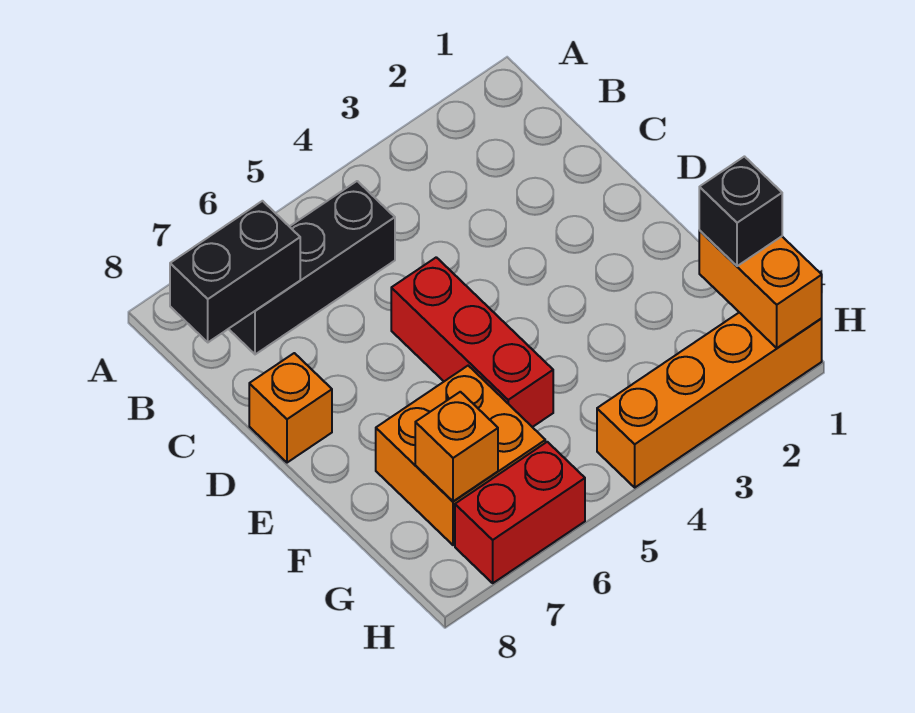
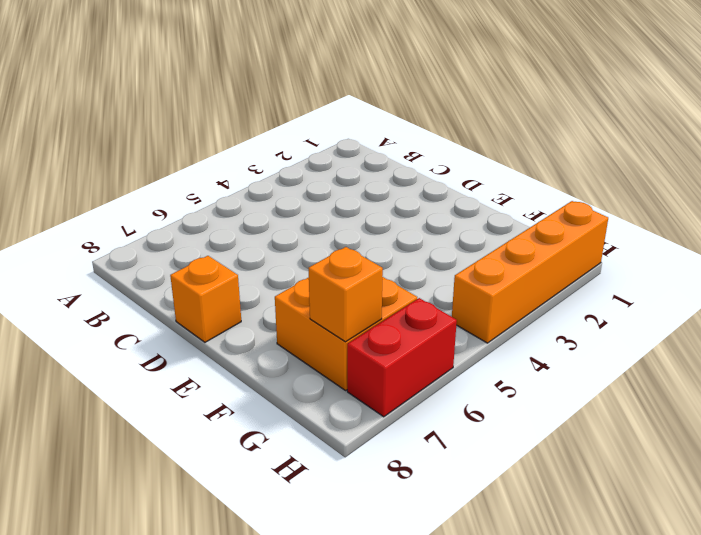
none -> black 1x3 brick [229,181,395,354]
none -> red 1x3 brick [391,257,553,427]

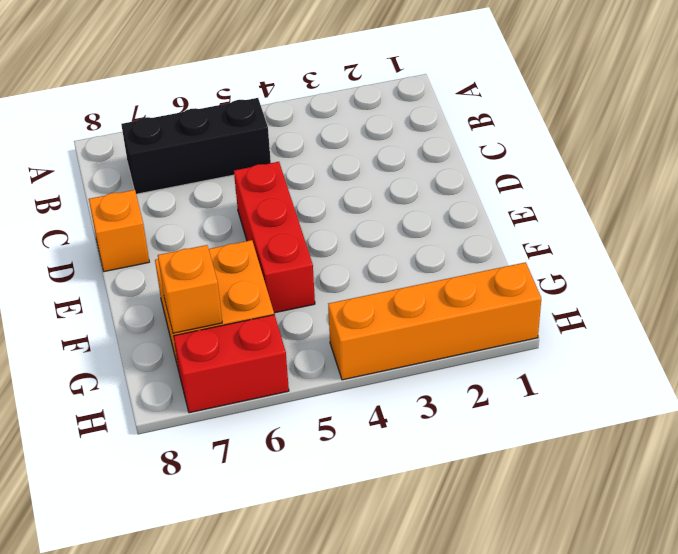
none -> black 1x2 brick [170,201,300,342]
none -> orange 1x2 brick [699,231,822,348]

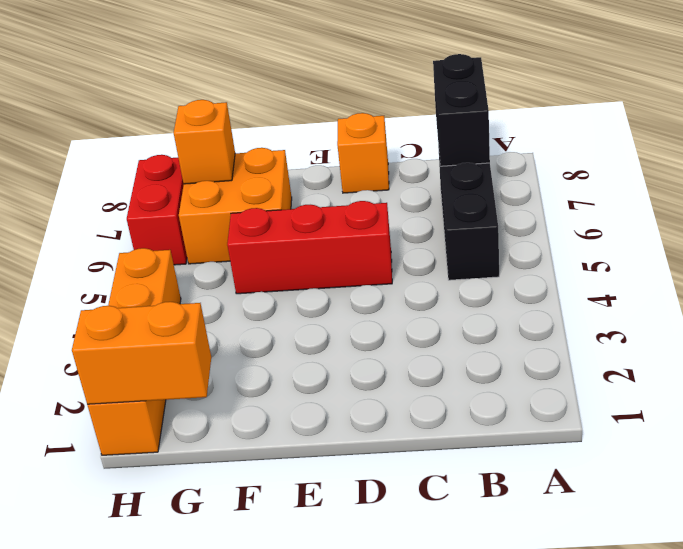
none -> black 1x1 brick [699,157,782,266]

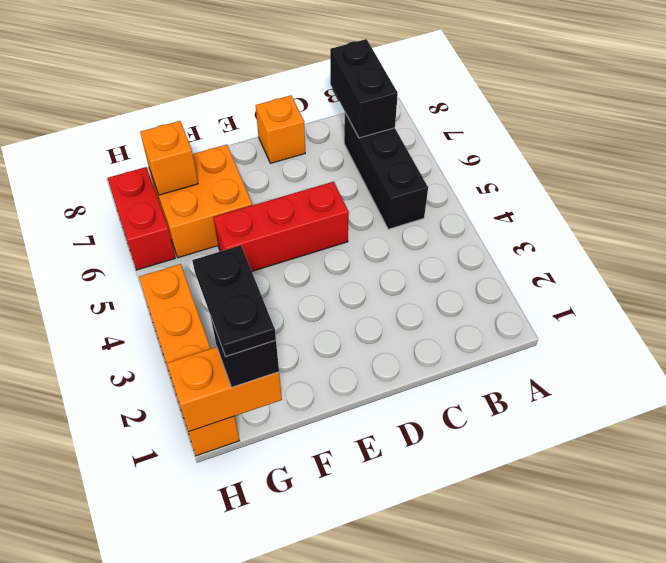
black 1x2 plate [192,245,276,357] -> none

